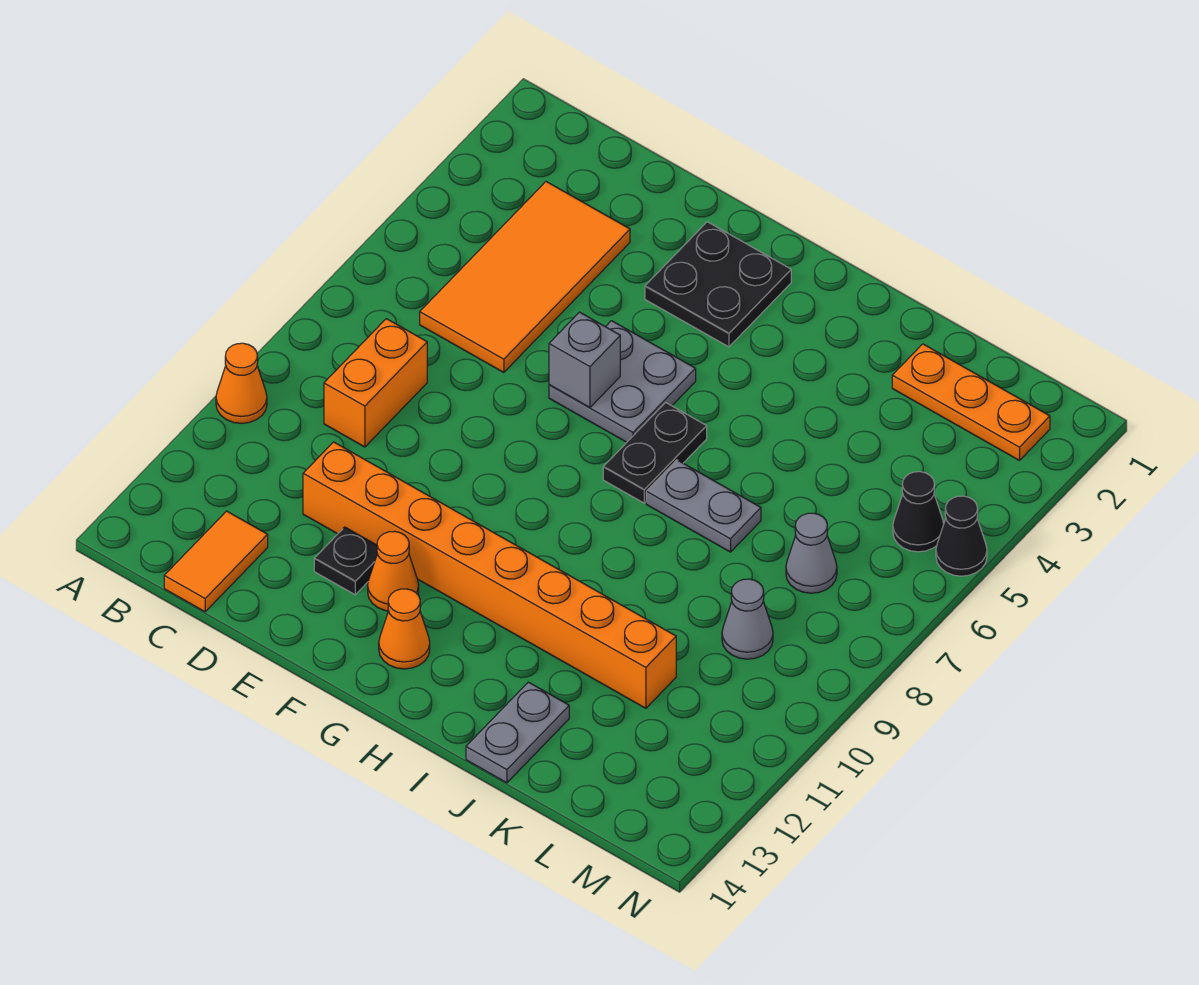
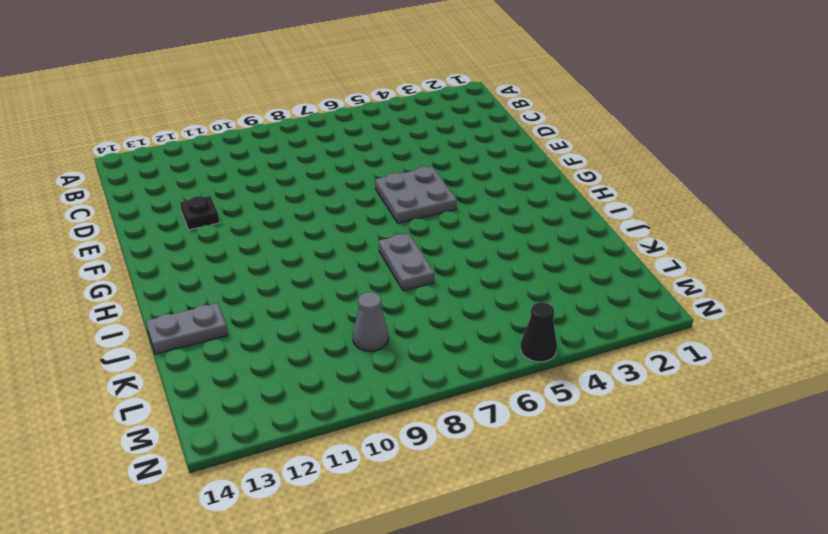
none -> orange 1x1 cone [216,343,267,423]
none -> orange 2x4 tile [420,182,630,373]
none -> orange 1x2 brick [324,319,427,447]

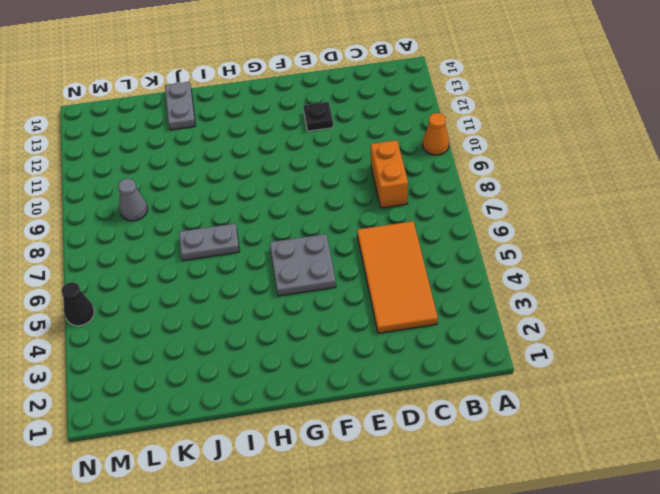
none -> orange 1x2 tile [164,511,268,612]
none -> orange 1x8 brick [303,442,676,708]
none -> black 2x2 plate [645,222,791,347]

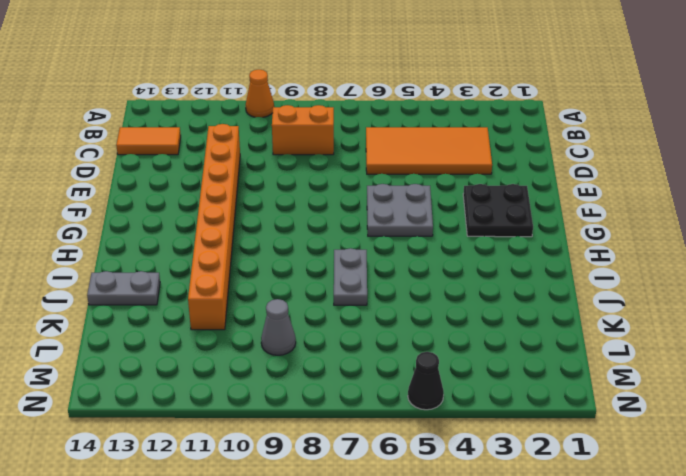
none -> black 1x1 plate [314,527,377,595]
none -> orange 1x1 cone [368,531,419,611]
none -> orange 1x1 cone [379,589,430,669]

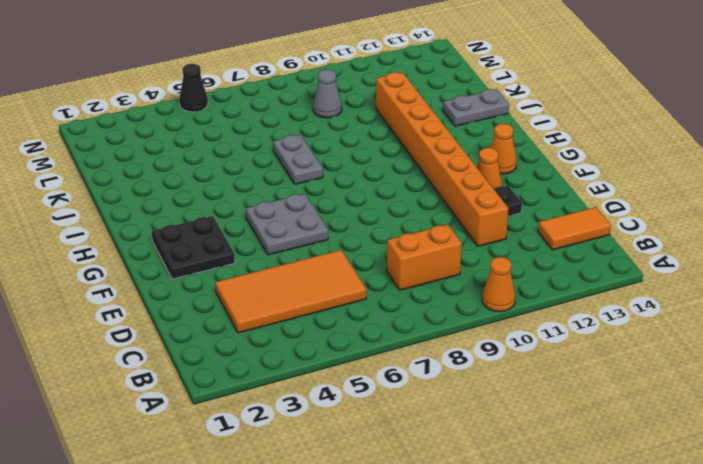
none -> black 1x2 plate [603,403,707,503]
none -> orange 1x3 plate [892,344,1050,460]
none -> grey 1x1 cone [786,513,837,593]

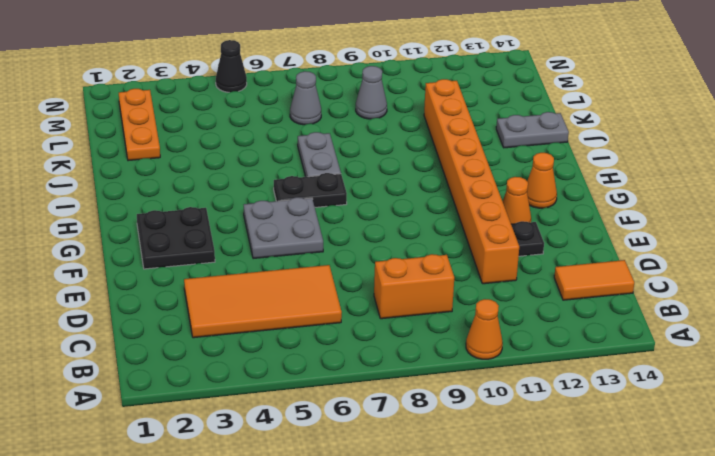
none -> black 1x1 cone [893,472,944,552]
none -> grey 1x1 brick [549,312,620,407]

